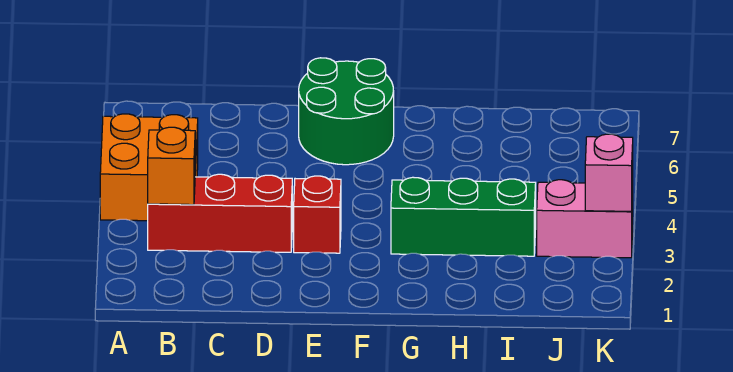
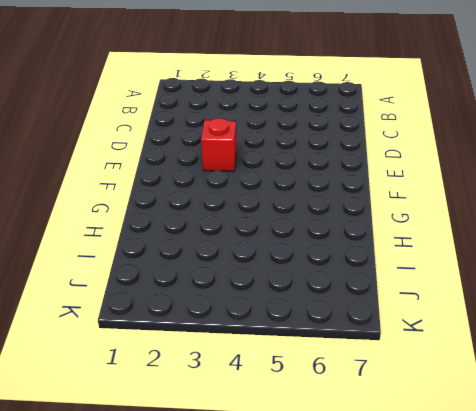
none -> orange 2x2 brick [100,114,198,221]
none -> red 1x3 brick [148,174,292,252]

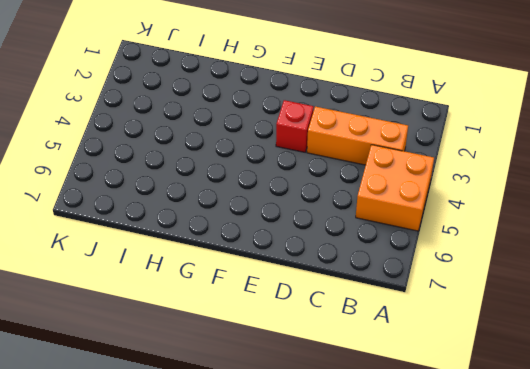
orange 1x3 brick [307,107,408,165] -> red 1x3 brick [148,174,292,252]
none -> green 2x2 round brick [299,58,394,165]
none -> green 1x3 brick [391,177,536,256]

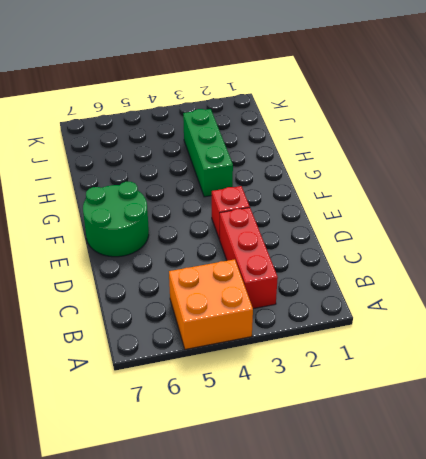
none -> pink 1x2 brick [537,180,633,258]
none -> orange 1x1 brick [148,127,195,205]

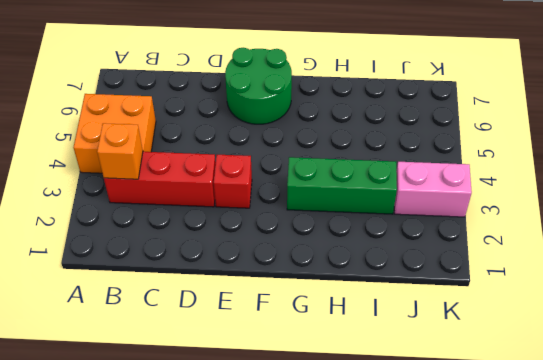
none -> pink 1x1 brick [585,134,633,211]

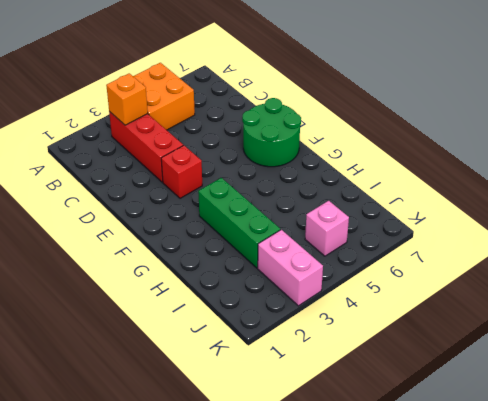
pink 1x1 brick [305,201,349,256] -> pink 1x1 brick moved to [585,134,633,211]

